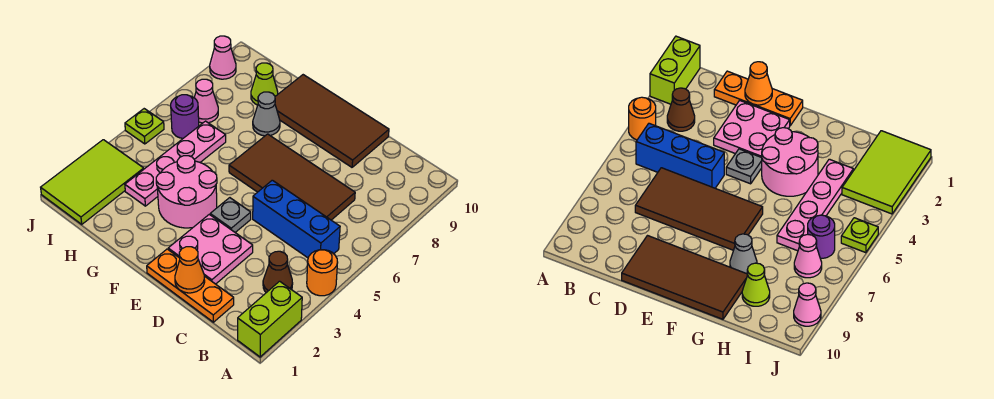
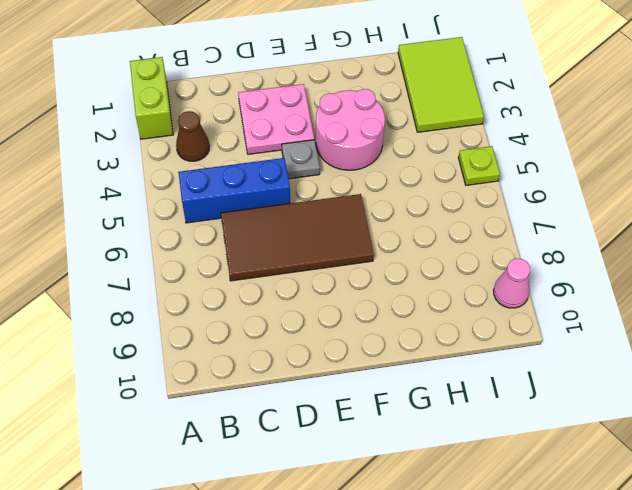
none -> orange 1x1 round brick [307,250,338,296]
none -> orange 1x3 plate [147,249,234,322]
none -> brown 2x4 tile [275,75,389,167]

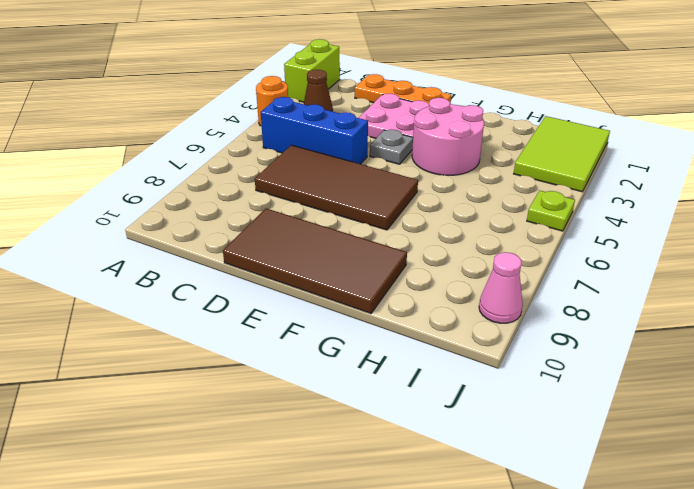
none -> grey 1x1 cone [253,92,280,136]
none -> pink 1x4 plate [125,121,226,206]
none -> lime 1x1 cone [251,63,278,105]

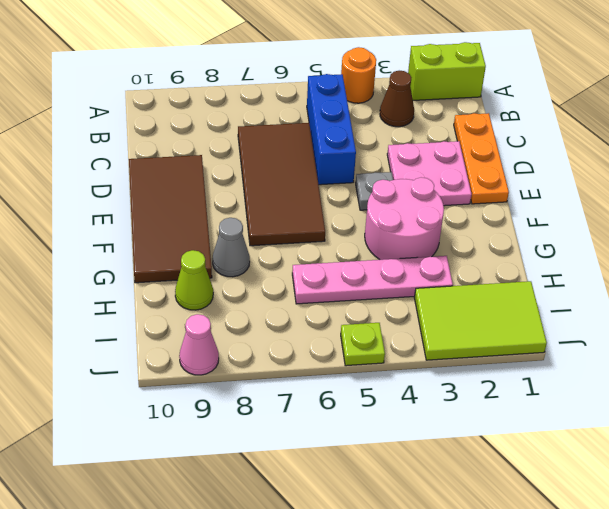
none -> purple 1x1 round brick [171,95,199,138]
none -> pink 1x1 cone [194,79,218,123]
none -> orange 1x1 cone [175,247,205,293]

